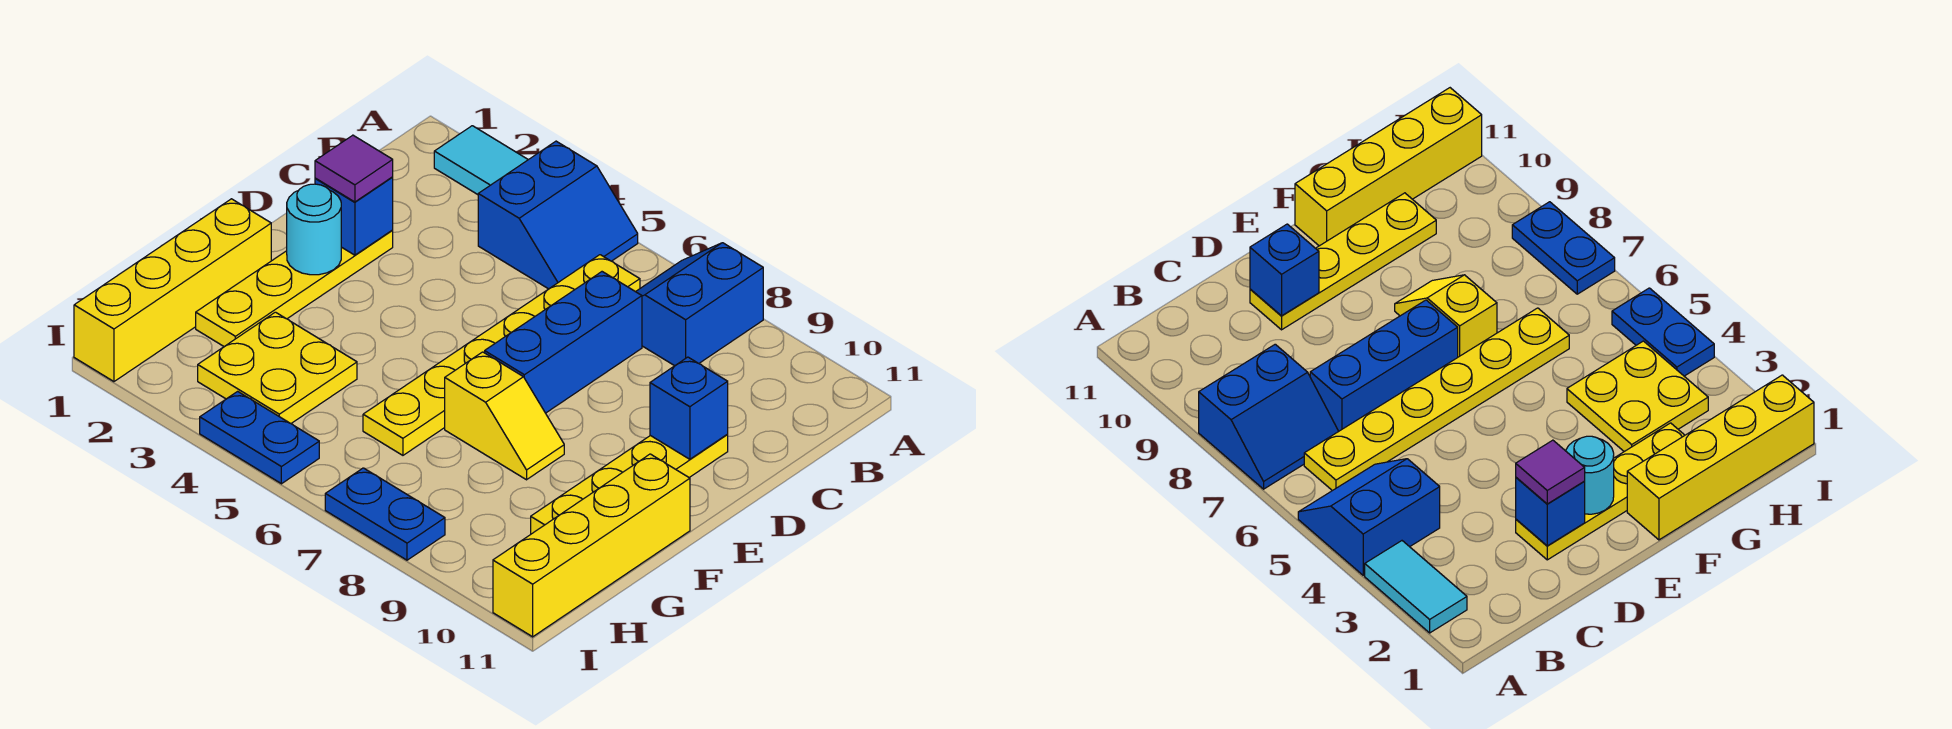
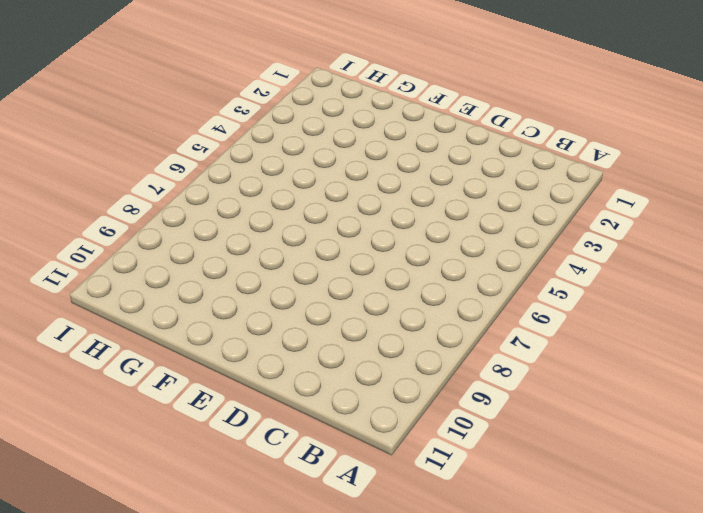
none -> cyan 1x2 tile [434,126,528,195]
none -> blue 2x2 slope [478,141,638,289]
none -> blue 2x2 slope [636,243,763,366]

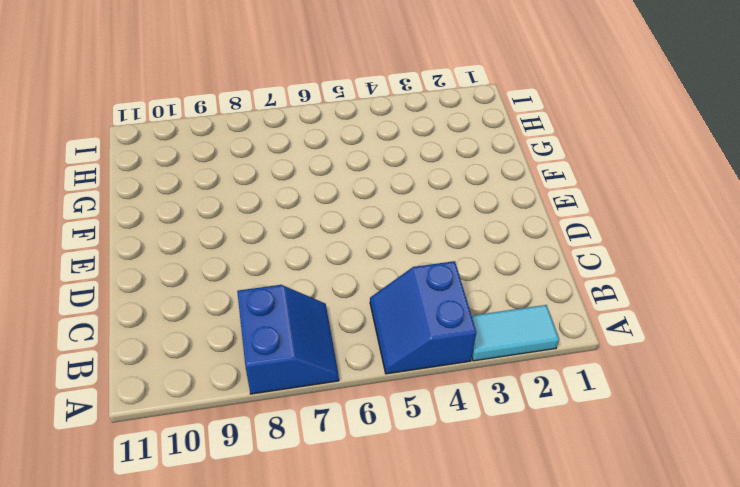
none -> yellow 1x6 plate [363,255,640,455]
none -> blue 1x3 brick [485,272,642,413]
none -> yellow 1x4 plate [196,231,393,347]

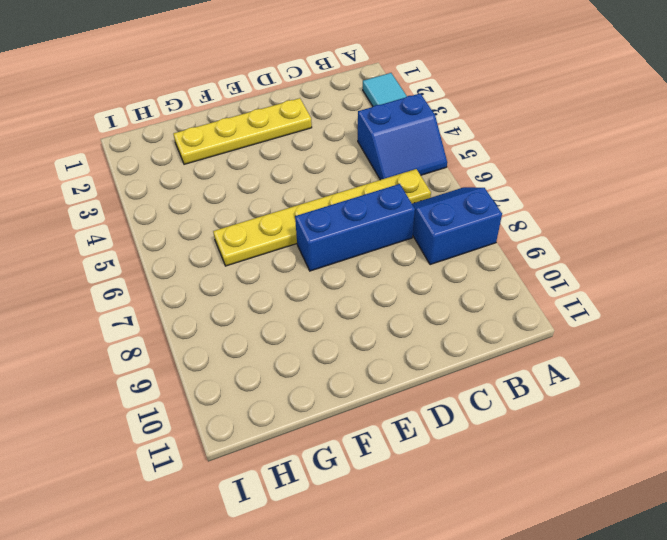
none -> yellow 1x4 plate [531,435,728,534]
none -> yellow 1x4 brick [74,199,271,382]
none -> yellow 1x2 slope [445,352,564,480]

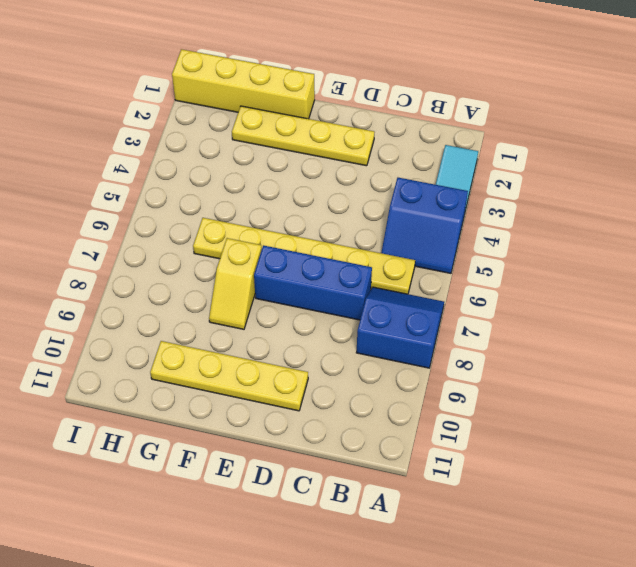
none -> yellow 1x4 brick [493,454,690,637]
none -> yellow 2x2 plate [198,312,357,423]
none -> blue 1x2 plate [200,391,319,484]

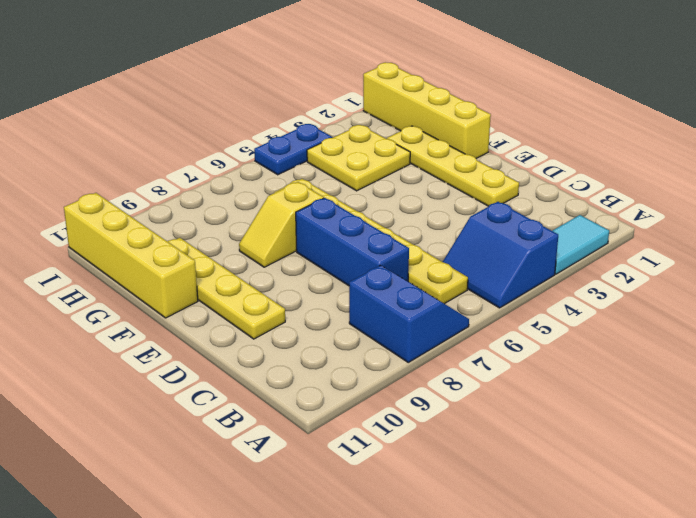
none -> blue 1x2 plate [325,468,445,560]
none -> blue 1x1 brick [315,177,393,255]
none -> blue 1x1 brick [650,357,728,459]

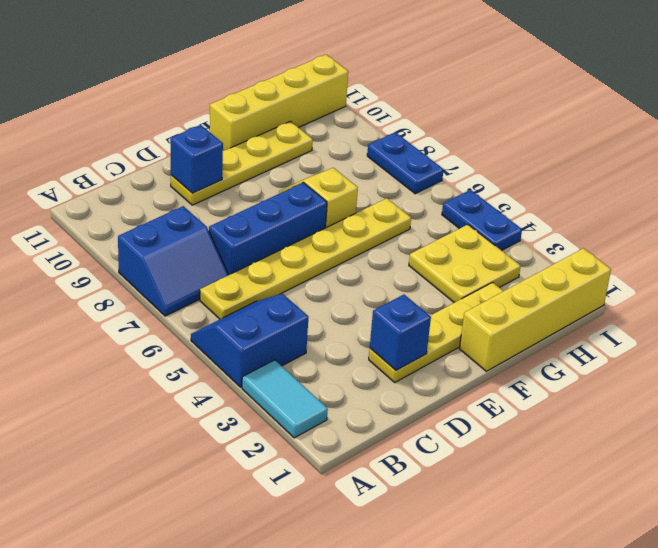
none -> cyan 1x1 round brick [287,184,341,275]
none -> purple 1x1 tile [315,135,393,202]

